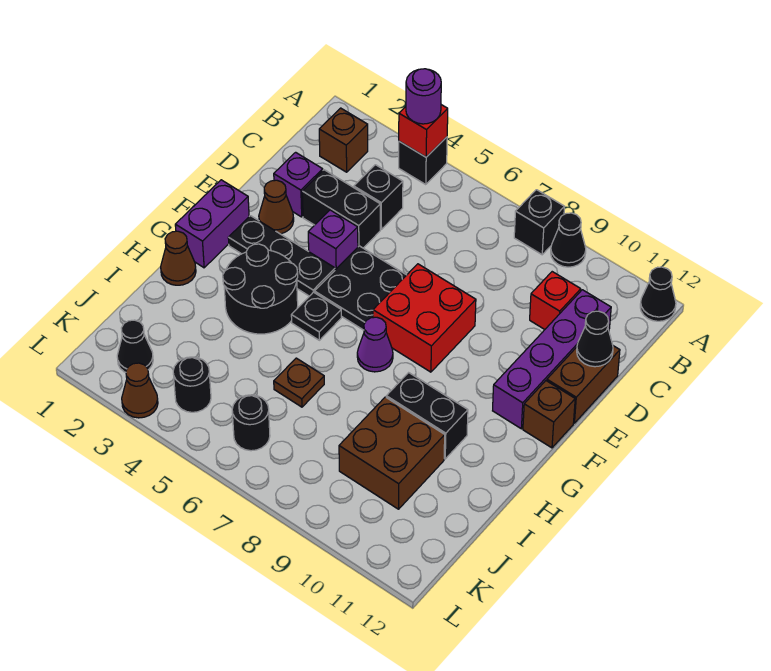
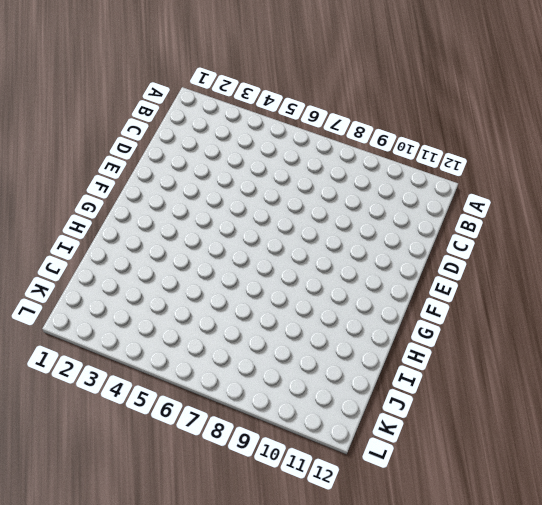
none -> black 1x1 brick [399,137,447,185]
none -> black 1x1 brick [514,190,564,255]
none -> black 1x1 cone [551,213,586,267]
none -> black 1x1 cone [640,267,676,321]

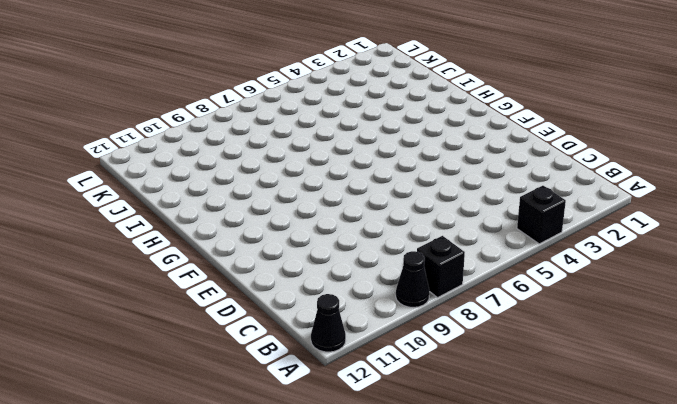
none -> brown 1x1 brick [319,108,368,172]
none -> black 1x1 brick [354,165,403,230]
none -> red 1x1 brick [530,272,581,329]
none -> purple 1x4 brick [493,290,611,429]

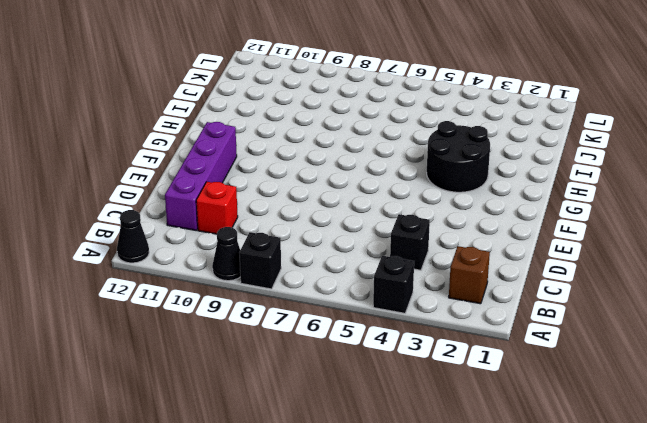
none -> purple 1x1 brick [274,152,323,217]
none -> black 1x2 brick [302,170,380,248]
none -> brown 1x2 brick [547,346,620,423]
none -> brown 1x1 cone [259,180,294,234]

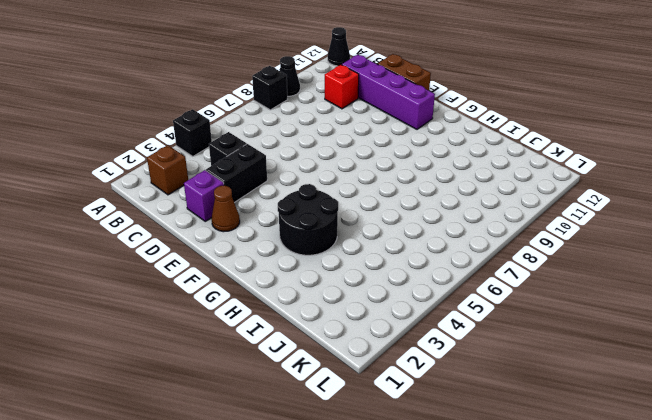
none -> purple 1x1 brick [308,210,358,270]
none -> black 2x2 plate [315,246,406,330]
none -> red 2x2 brick [373,264,476,372]
none -> purple 1x2 brick [175,180,249,268]

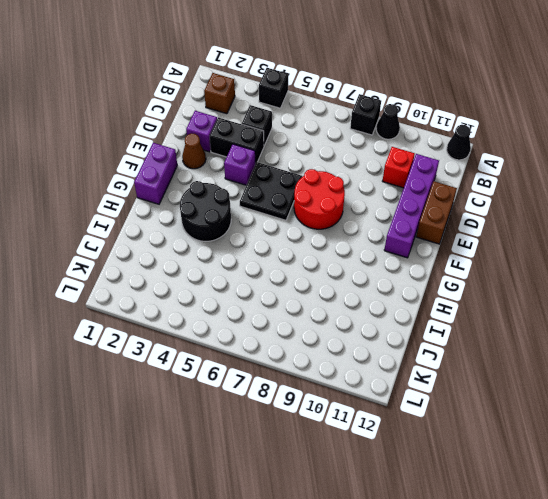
red 2x2 round brick [294,169,345,229] -> red 2x2 brick [373,264,476,372]
none -> black 1x3 plate [228,216,335,296]
none -> brown 1x1 brick [523,381,575,448]
none -> black 1x1 plate [291,292,341,340]
none -> purple 1x1 cone [357,317,393,372]

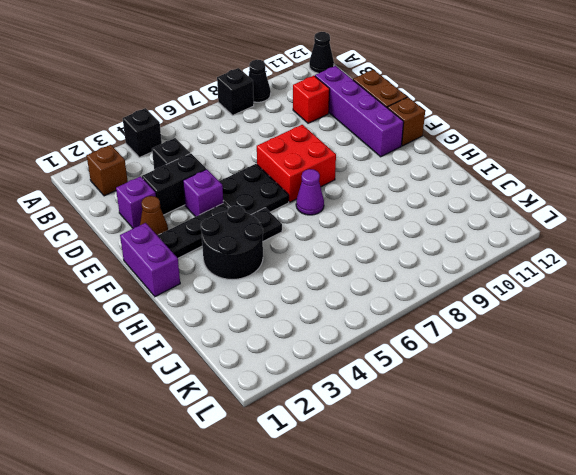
none -> brown 1x1 cone [161,231,196,285]
none -> black 1x2 brick [386,373,468,459]
none -> brown 1x1 plate [274,358,324,407]
none -> brown 2x2 brick [339,397,445,509]

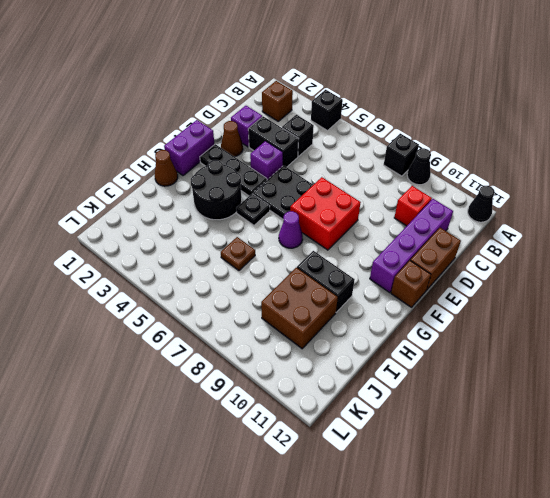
none -> black 1x1 cone [117,320,153,372]
none -> black 1x1 round brick [173,357,211,412]
none -> black 1x1 round brick [232,395,270,451]
none -> brown 1x1 cone [122,363,158,418]

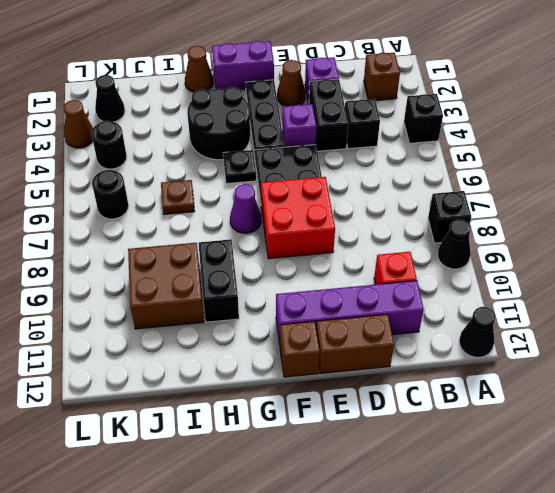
none -> red 1x1 brick [399,105,448,157]
none -> black 1x1 cone [577,311,613,367]
none -> purple 1x1 round brick [406,69,441,124]

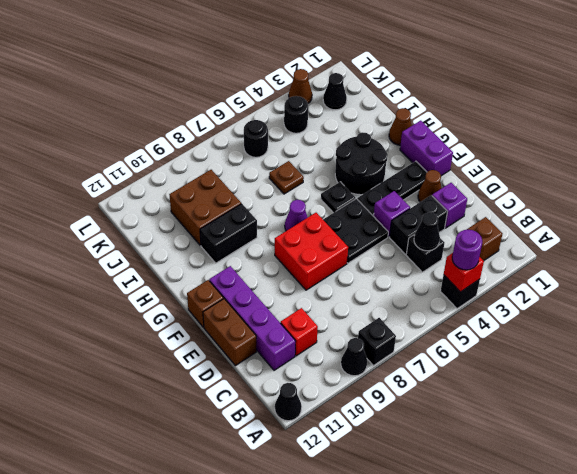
black 1x1 cone [414,212,440,251] -> black 1x1 cone moved to [577,311,613,367]

